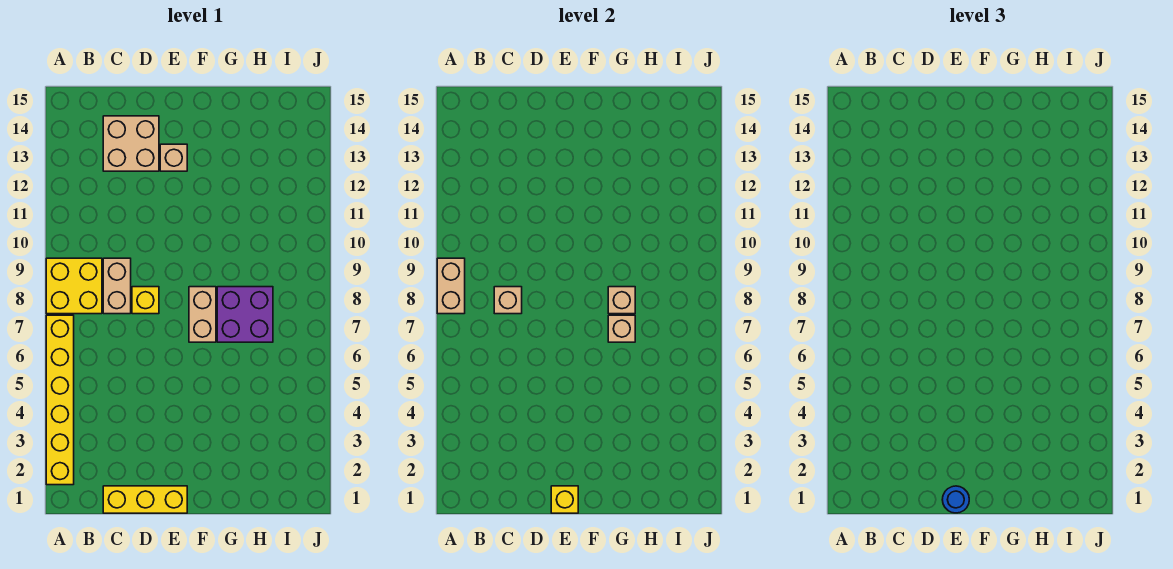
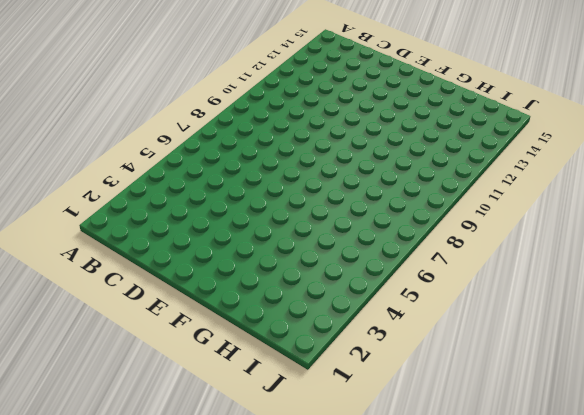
none -> yellow 1x6 brick [46,315,74,485]
none -> yellow 2x2 brick [46,258,102,314]
none -> yellow 1x3 brick [103,486,187,513]

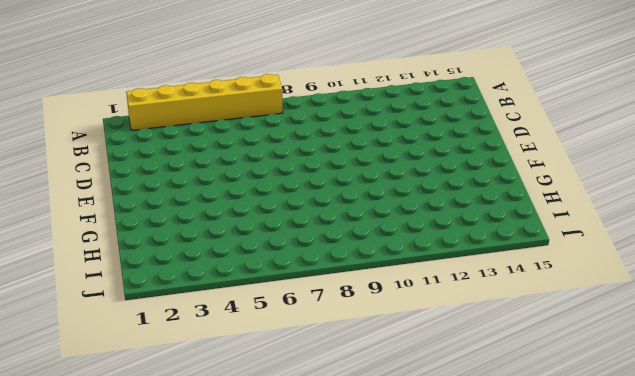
none -> yellow 2x2 brick [46,258,102,314]
none -> yellow 1x3 brick [103,486,187,513]
none -> tan 1x2 brick [103,258,131,314]

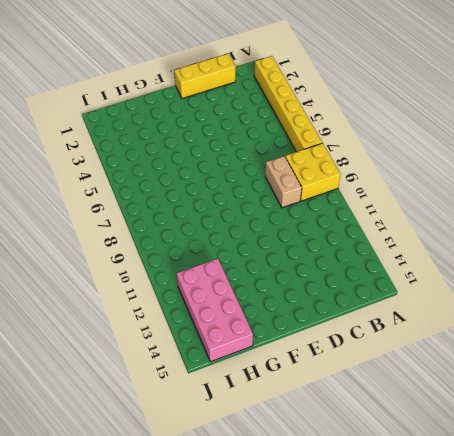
pink 2x4 brick [176,259,253,362] -> none
none -> tan 2x2 brick [103,116,159,171]
none -> yellow 1x1 brick [132,287,159,314]
none -> tan 1x1 brick [160,144,187,171]

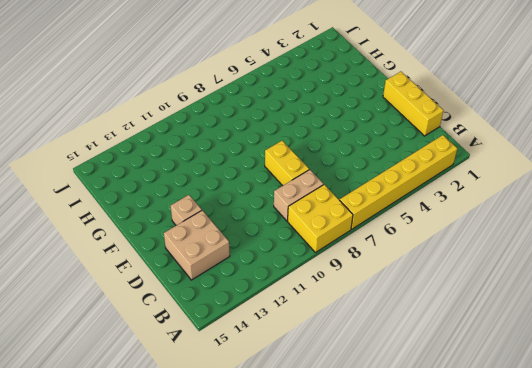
yellow 1x2 brick [265,141,309,186] -> yellow 1x1 brick [132,287,159,314]
none -> tan 1x2 brick [189,287,216,342]
none -> purple 2x2 brick [217,287,273,342]
none -> tan 1x2 brick [437,258,465,314]

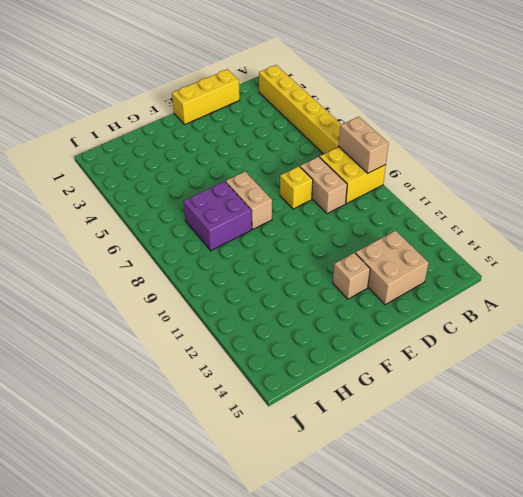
none -> tan 1x1 brick [494,287,522,314]
none -> yellow 1x1 brick [551,486,578,513]
none -> tan 1x1 brick [608,315,635,342]

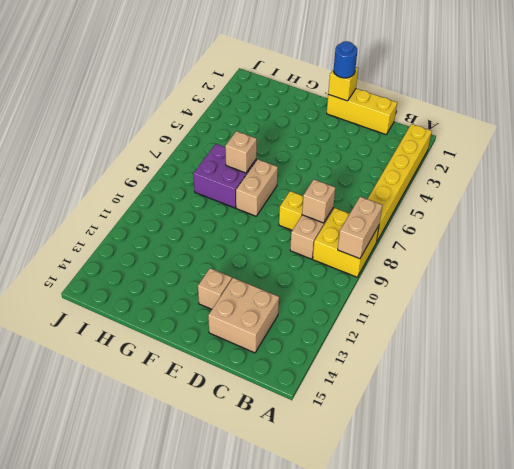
none -> tan 1x1 brick [608,287,635,314]

